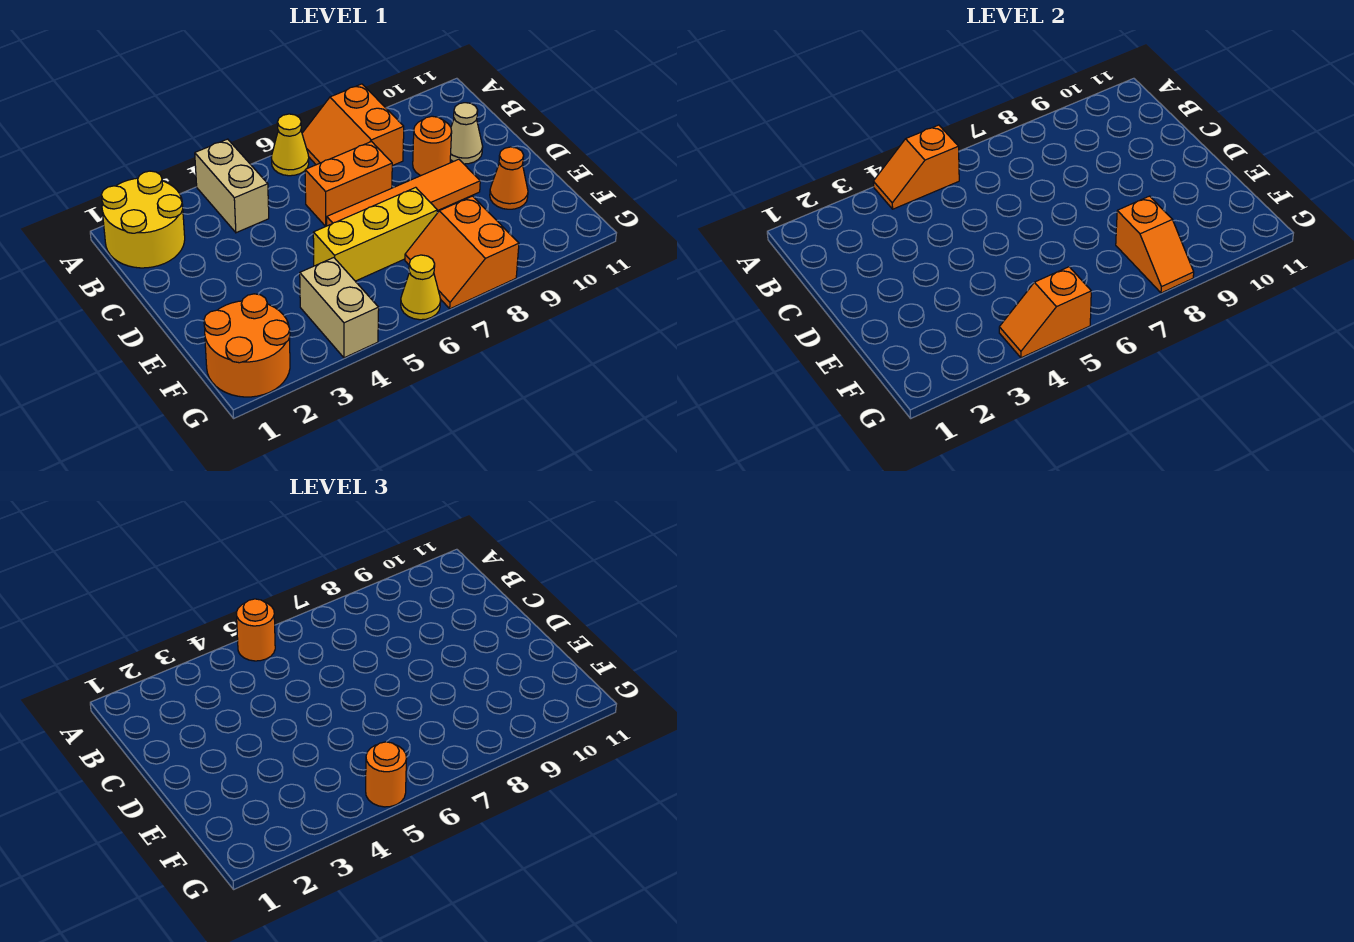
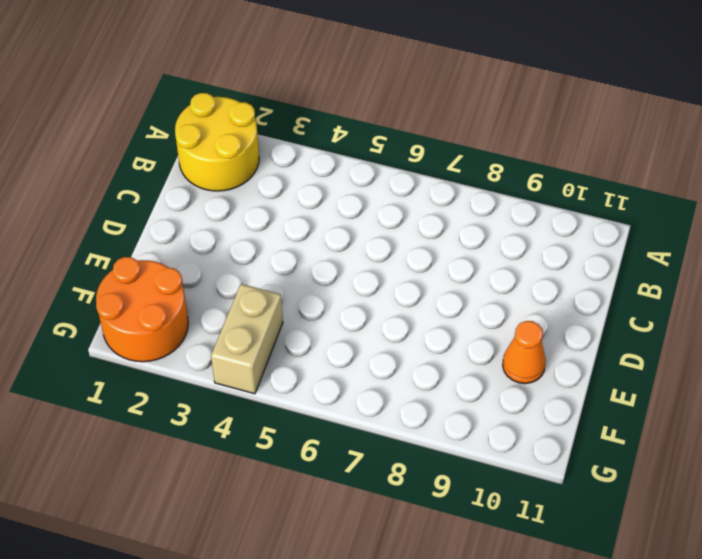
none -> tan 1x2 brick [195,139,269,233]
none -> yellow 1x1 cone [271,114,309,176]
none -> orange 2x2 slope [302,84,404,166]

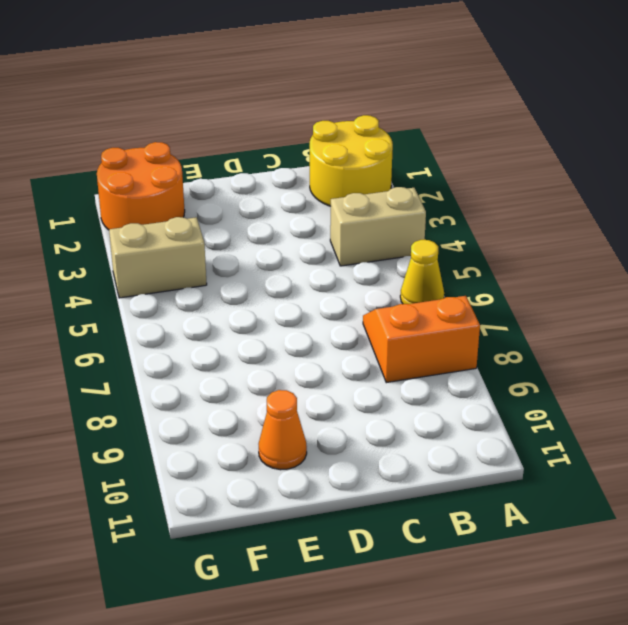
none -> orange 1x2 brick [305,142,392,226]
none -> orange 1x1 round brick [413,116,452,175]
none -> tan 1x1 cone [450,103,483,164]

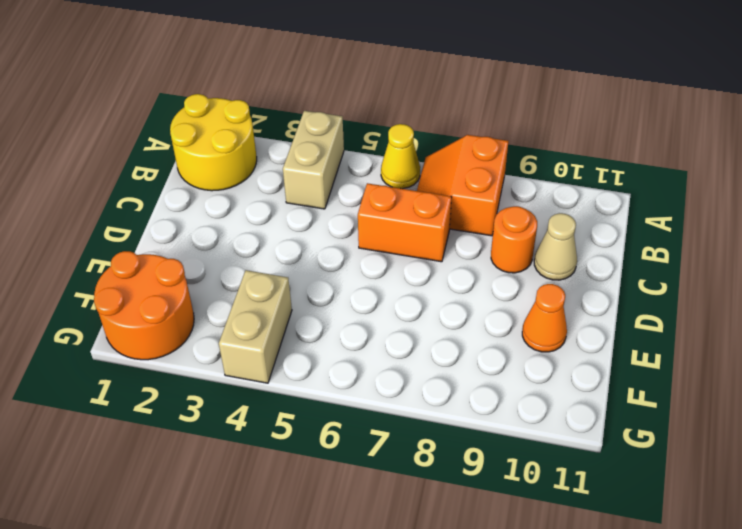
none -> orange 1x4 tile [327,159,480,226]
none -> yellow 1x3 brick [313,187,437,281]
none -> orange 2x2 slope [405,196,519,309]

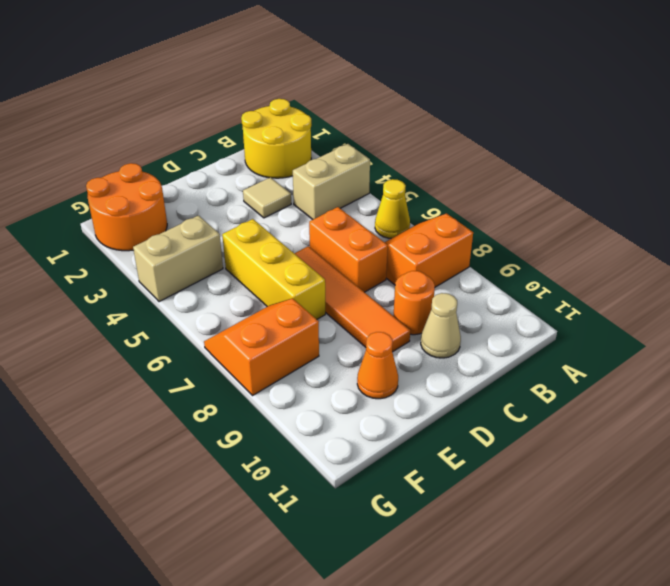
tan 1x1 tile [243,177,291,218] -> none
none -> yellow 1x1 cone [401,255,441,320]
none -> orange 1x2 slope [873,125,959,209]
none -> orange 1x2 slope [1116,196,1194,293]

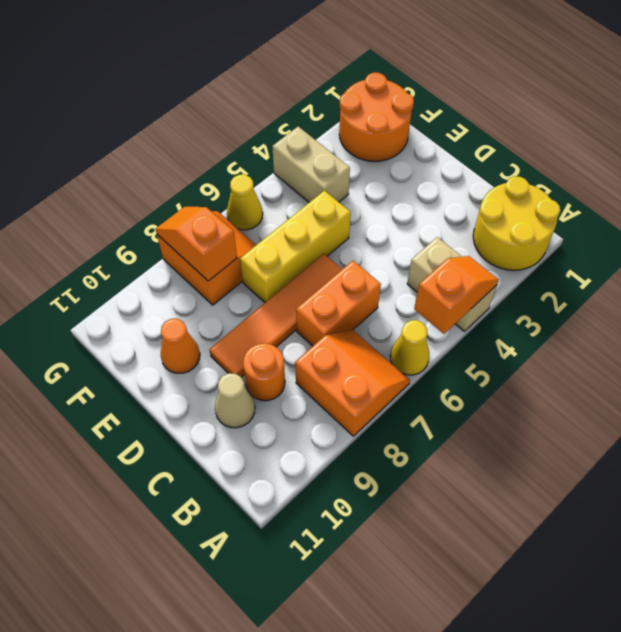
none -> orange 1x2 slope [999,267,1091,358]
none -> orange 1x1 round brick [236,599,275,661]
none -> orange 1x1 round brick [366,742,407,807]

